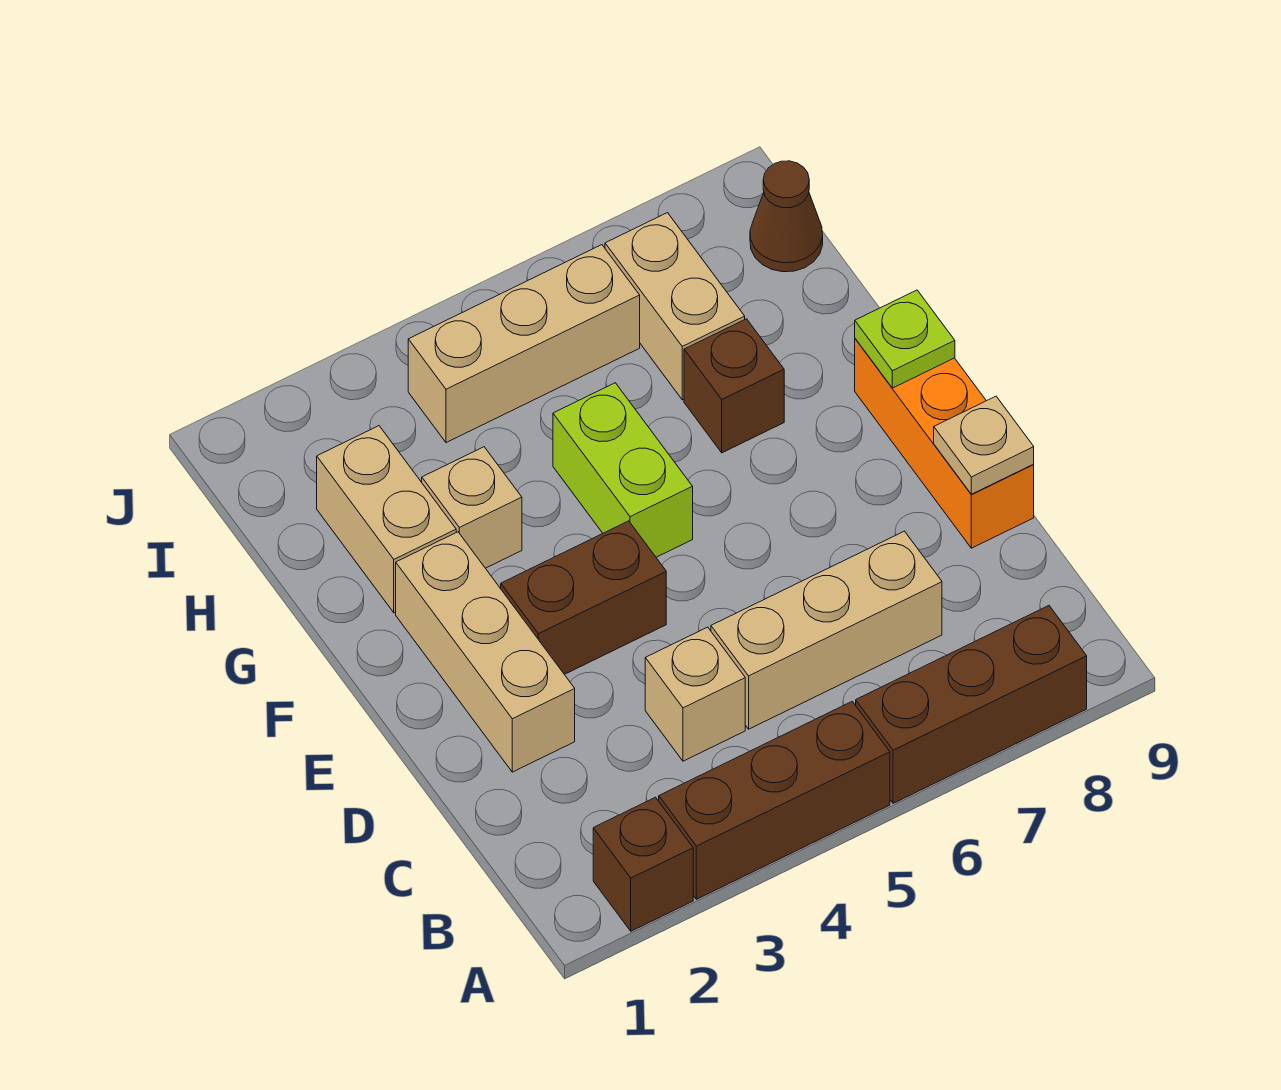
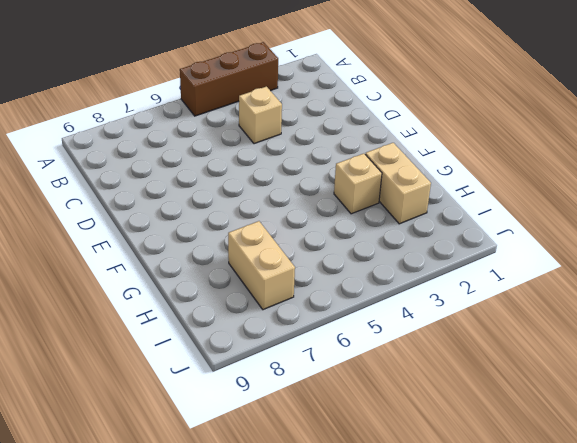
none -> brown 1x1 brick [593,797,693,931]
none -> brown 1x3 brick [856,606,1087,803]
none -> tan 1x3 brick [711,531,942,729]

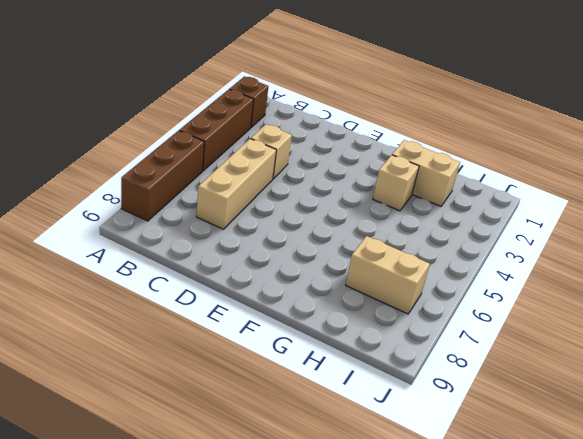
none -> tan 1x3 brick [396,532,575,772]
none -> orange 1x3 brick [855,339,1034,548]
none -> brown 1x2 brick [501,521,666,674]

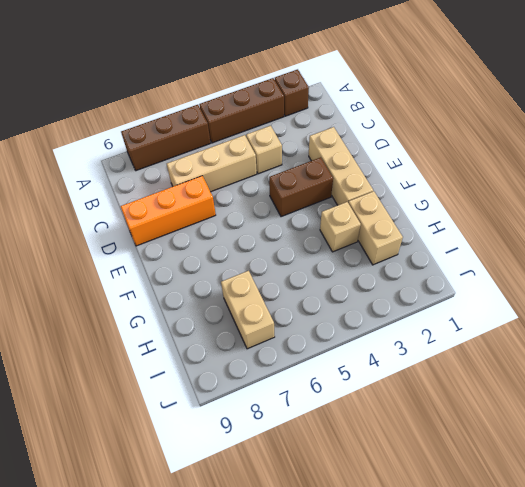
orange 1x3 brick [121,176,216,246] -> orange 1x3 brick turned to [855,339,1034,548]
none -> lime 1x2 brick [553,383,693,557]
none -> brown 1x1 brick [684,319,784,453]
none -> tan 1x3 brick [408,245,640,443]

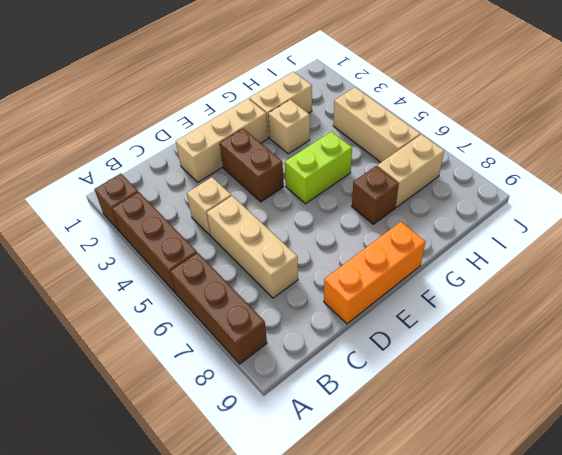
none -> brown 1x1 cone [750,161,823,272]
none -> tan 1x1 plate [934,396,1034,494]
none -> lime 1x1 plate [855,290,955,388]

